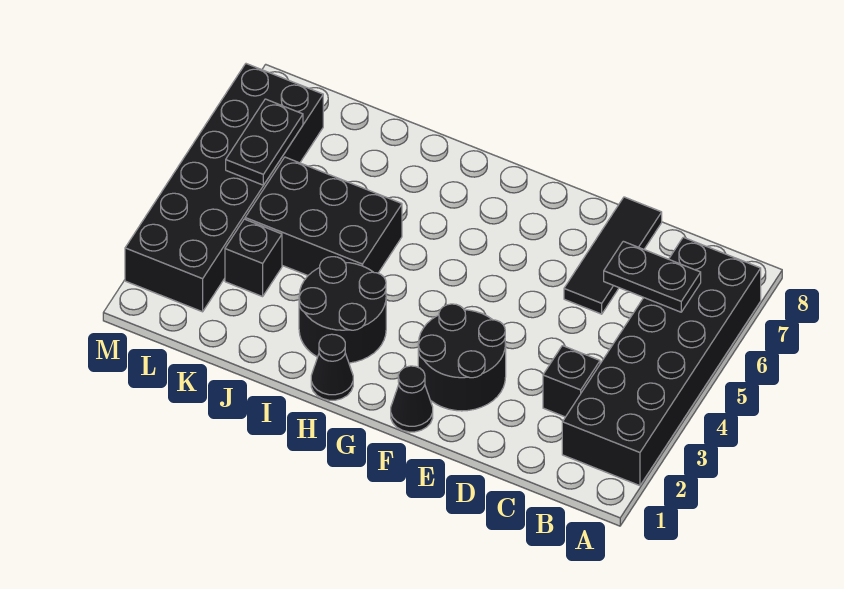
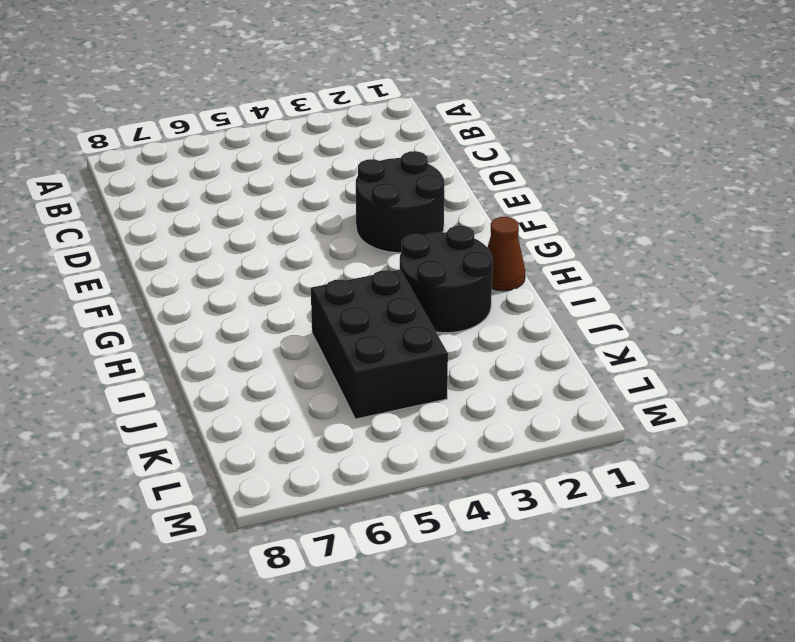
brown 1x1 cone [487,217,525,291] -> black 1x1 cone [311,334,353,400]
none -> black 2x6 brick [562,237,761,486]
none -> black 1x1 brick [543,346,600,417]
none -> black 1x3 tile [564,197,662,314]

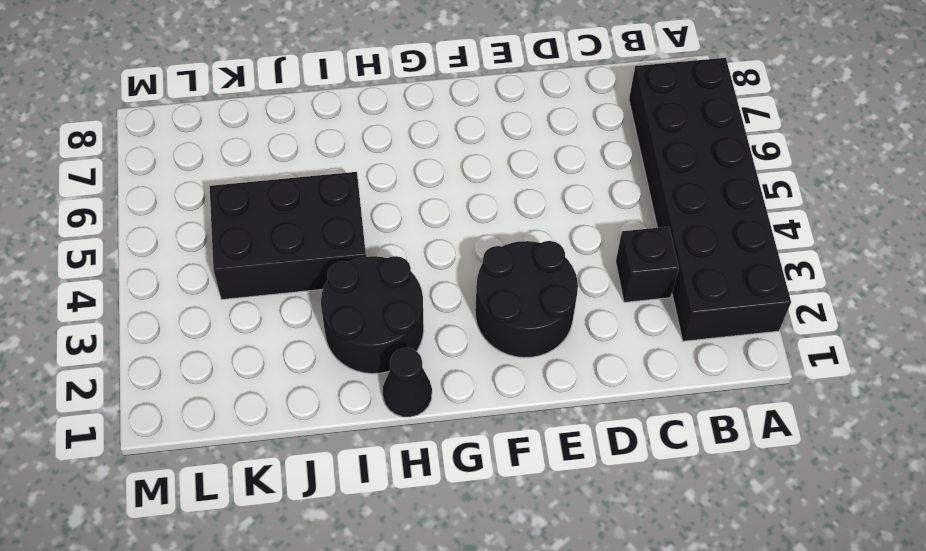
none -> black 1x3 tile [564,197,662,314]
none -> black 1x1 cone [391,366,433,432]
none -> black 1x1 brick [225,219,282,297]

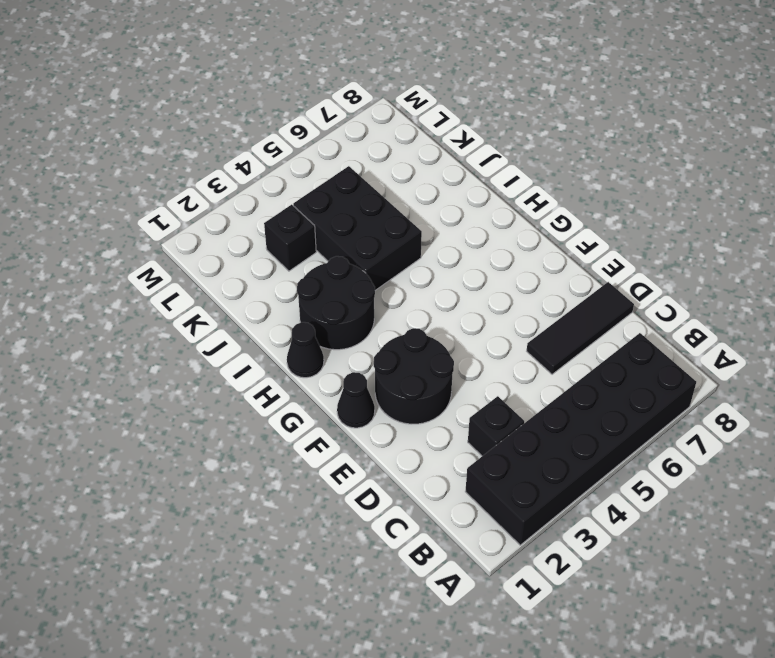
none -> black 2x6 brick [125,64,323,312]
none -> black 1x2 plate [604,241,701,312]
none -> black 1x2 plate [226,99,303,185]

